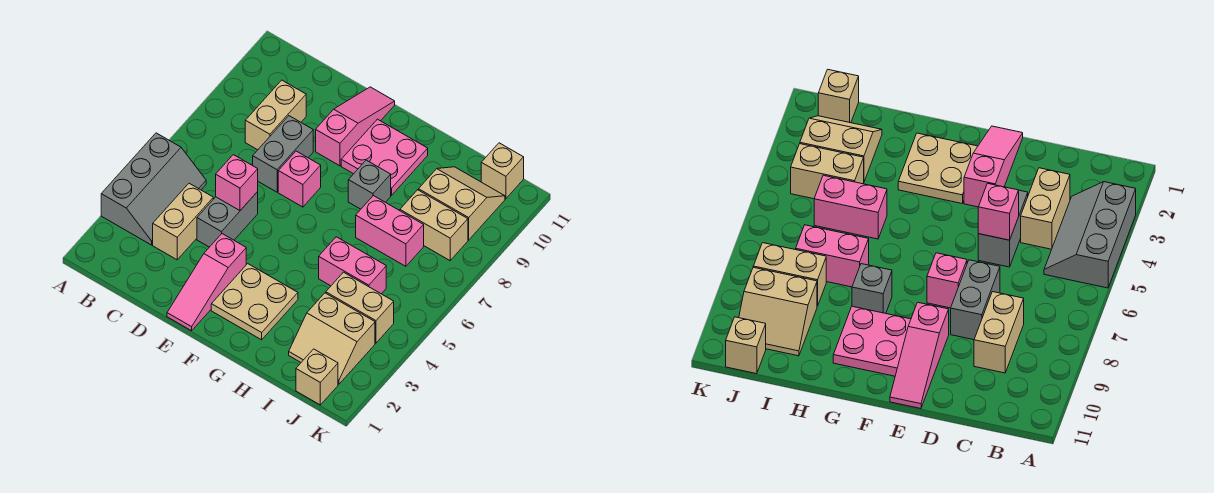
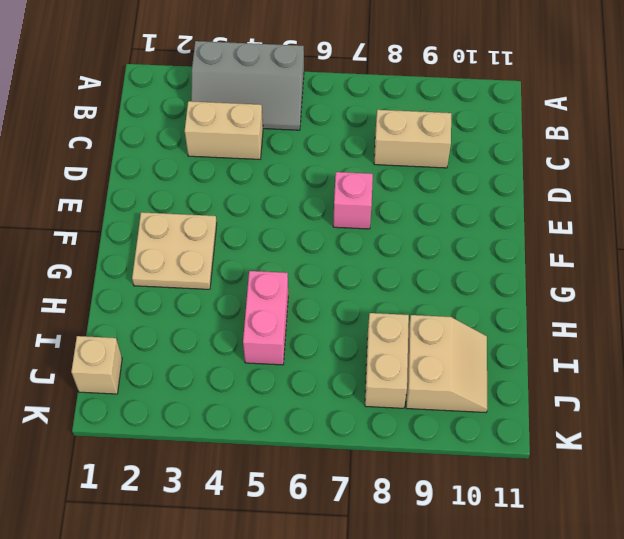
none -> grey 1x2 brick [197,192,258,247]
none -> grey 1x2 brick [253,116,313,192]
none -> pink 1x3 slope [167,234,246,331]

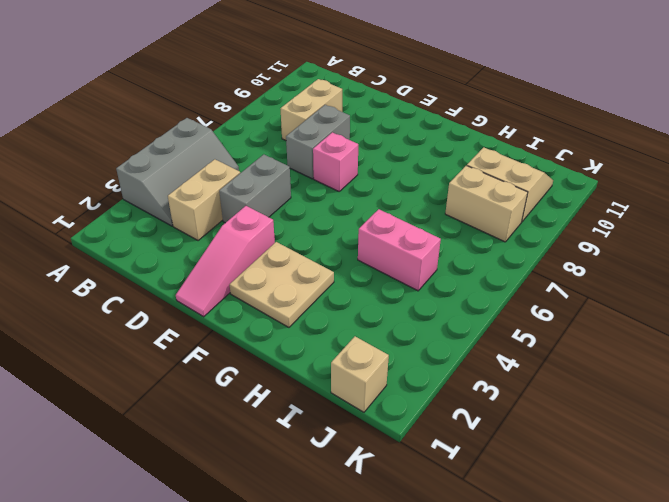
none -> pink 1x3 slope [316,87,395,166]
none -> pink 2x2 plate [341,119,428,196]
none -> grey 1x1 brick [348,160,391,209]

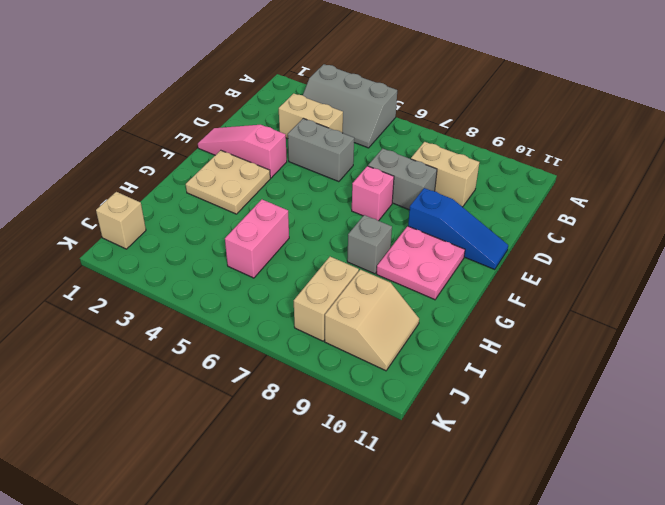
blue 1x3 slope [408,188,508,270] -> pink 1x3 slope [316,87,395,166]
none -> pink 1x2 brick [356,196,424,266]
none -> tan 2x2 slope [289,293,375,384]
none -> tan 1x2 brick [326,272,394,343]

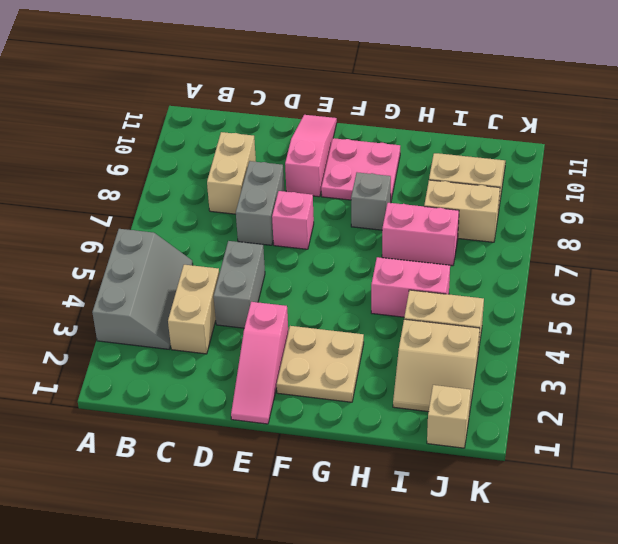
none -> tan 1x1 brick [481,143,524,199]
none -> pink 1x1 brick [216,155,258,210]

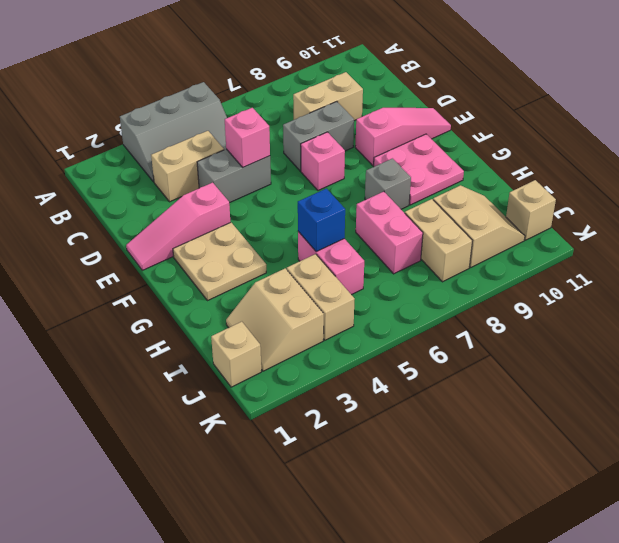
blue 1x1 brick [298,189,345,251] -> none

